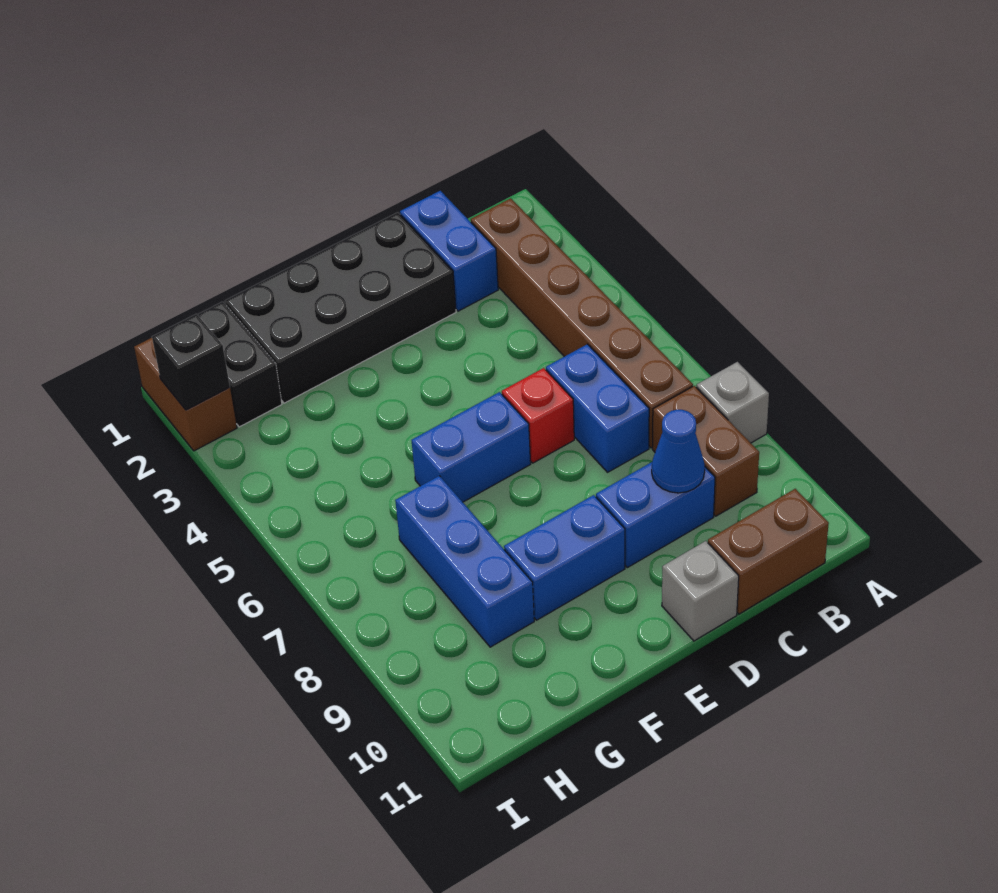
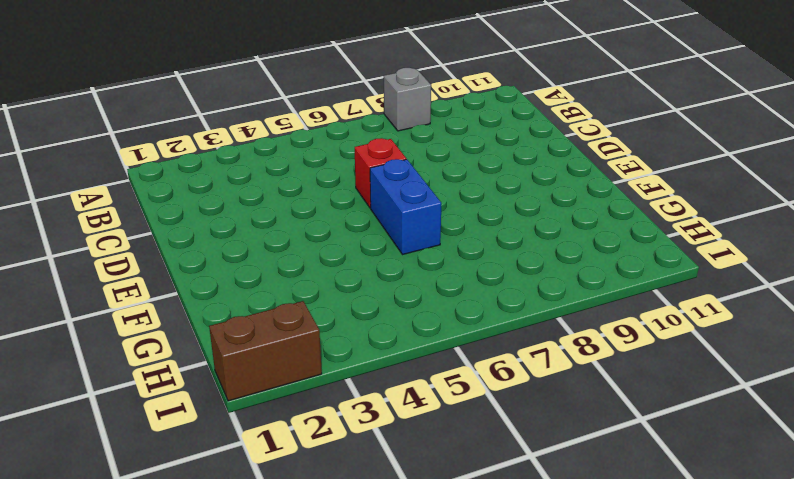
none -> brown 1x6 brick [471,198,693,448]
none -> brown 1x2 brick [652,386,759,516]
none -> brown 1x2 brick [708,489,829,614]

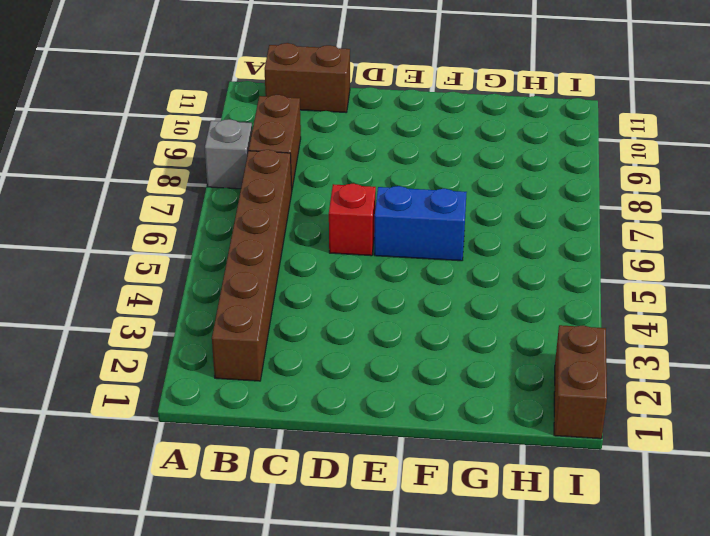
none -> blue 1x2 brick [400,191,498,311]
none -> blue 1x2 brick [546,344,649,472]
none -> blue 1x2 brick [596,462,715,568]

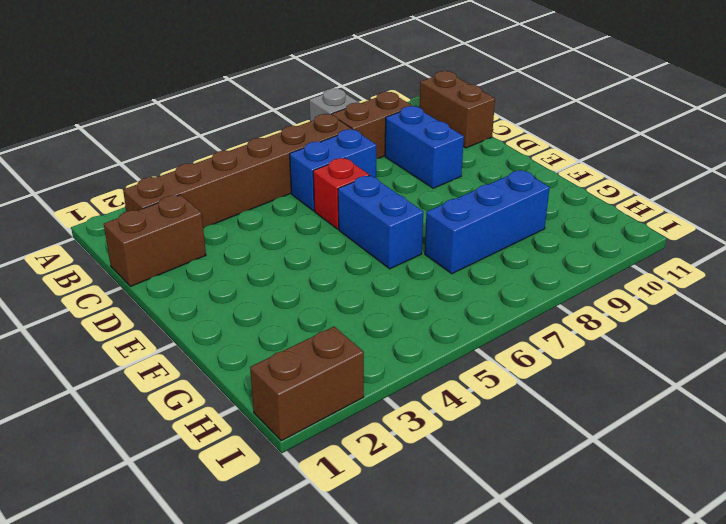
brown 1x2 brick [104,195,206,287] -> blue 1x2 brick [400,191,498,311]
none -> black 2x4 brick [225,212,456,403]
none -> grey 1x1 brick [662,541,739,641]
none -> blue 1x2 brick [504,495,625,620]

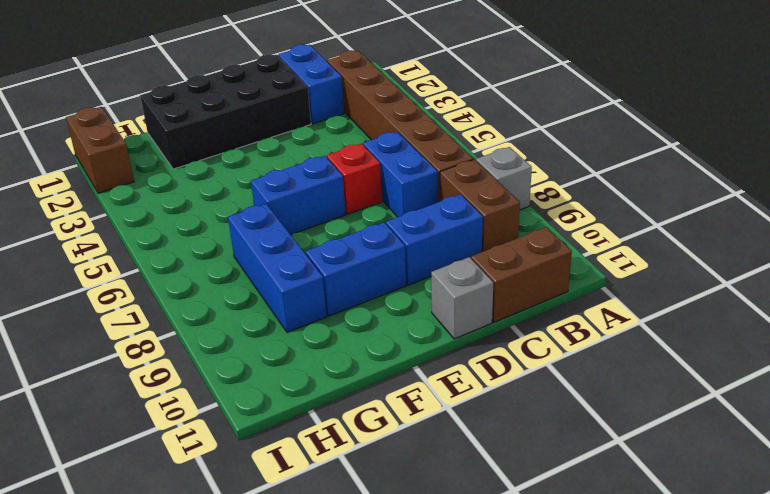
none -> black 1x2 brick [197,302,282,427]
none -> blue 1x1 cone [652,410,705,493]
none -> black 1x1 brick [152,314,230,410]

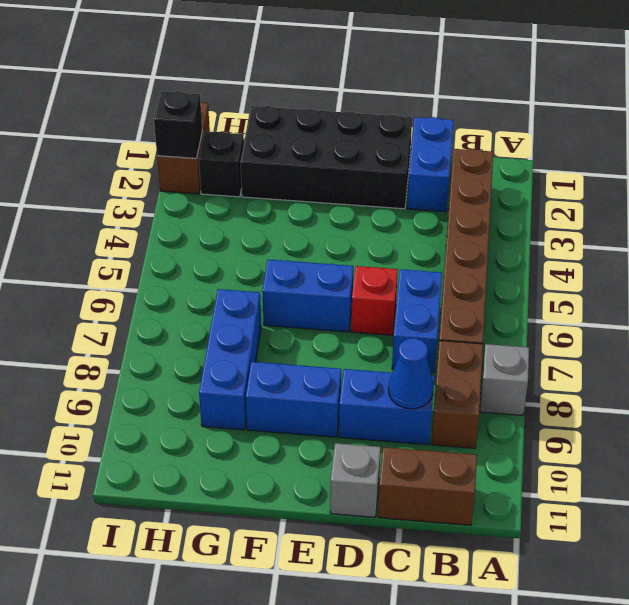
black 1x1 brick [199,131,244,197] -> black 1x2 brick [197,302,282,427]

